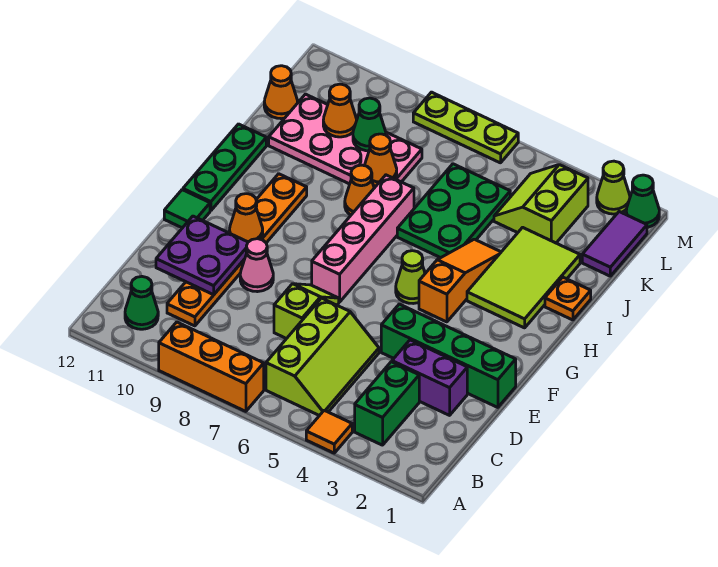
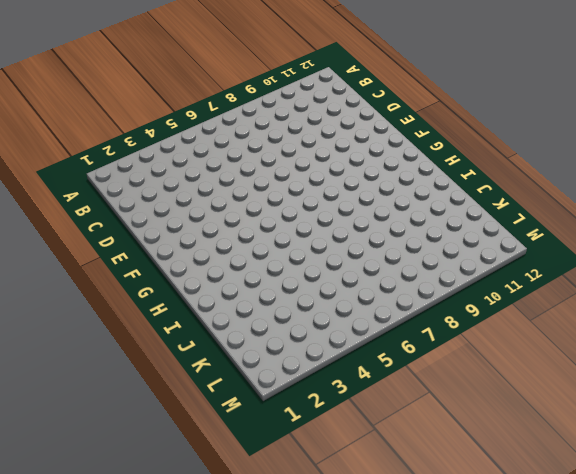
none -> orange 1x1 tile [306,410,352,453]
none -> orange 1x3 brick [159,322,264,411]
none -> green 1x2 brick [355,362,419,445]
none -> lime 2x3 slope [266,298,379,416]

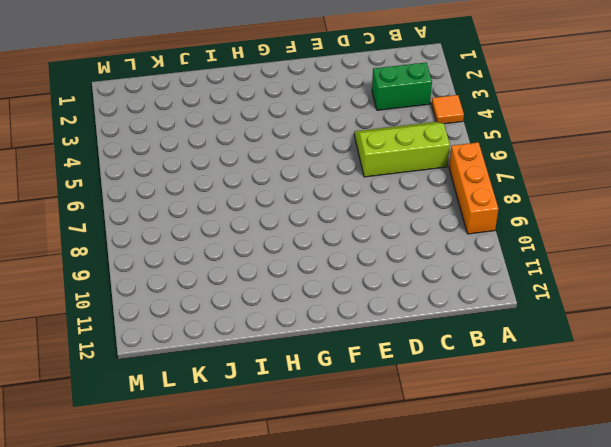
none -> green 1x1 cone [125,277,158,329]
none -> orange 1x6 plate [167,174,307,326]
none -> purple 1x2 brick [392,340,467,415]
none -> lime 1x2 slope [274,284,339,339]

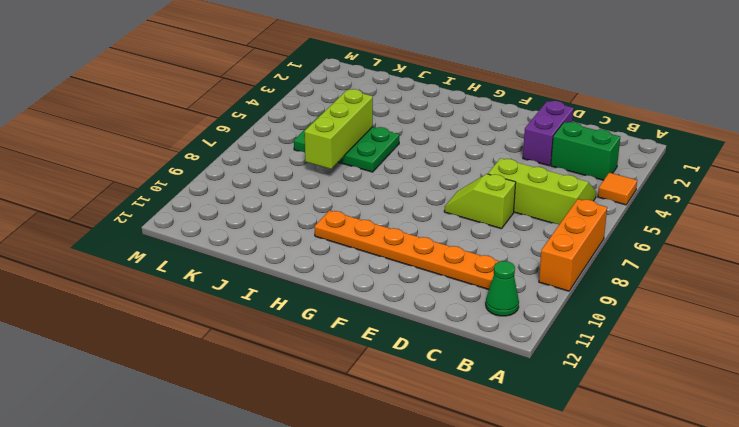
lime 1x3 brick [304,89,373,169] -> none
none -> green 1x4 brick [381,304,516,407]
none -> pink 1x1 cone [240,239,273,292]
none -> pink 1x4 brick [312,175,414,302]
none -> green 1x1 tile [164,190,210,228]

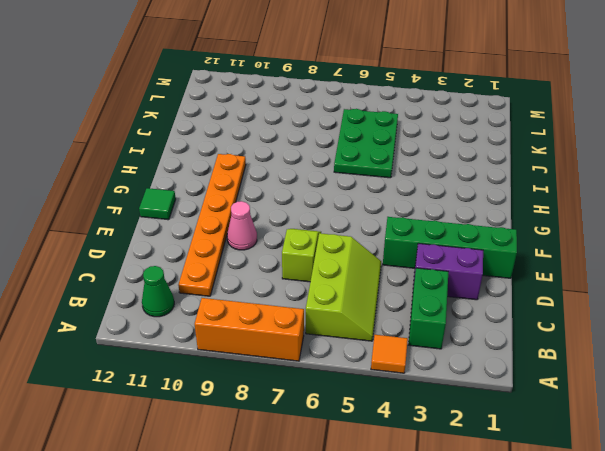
none -> pink 1x4 brick [312,175,414,302]
none -> orange 1x3 slope [419,239,501,322]
none -> lime 1x1 cone [396,251,425,304]
none -> green 1x3 plate [183,124,266,211]

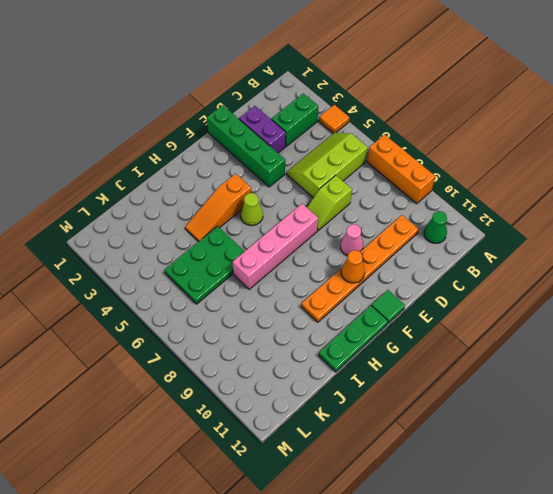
none -> lime 2x3 tile [467,227,580,328]
none -> orange 1x1 plate [545,277,591,320]
none -> orange 1x1 cone [345,165,374,215]
none -> pink 2x4 plate [269,94,422,188]

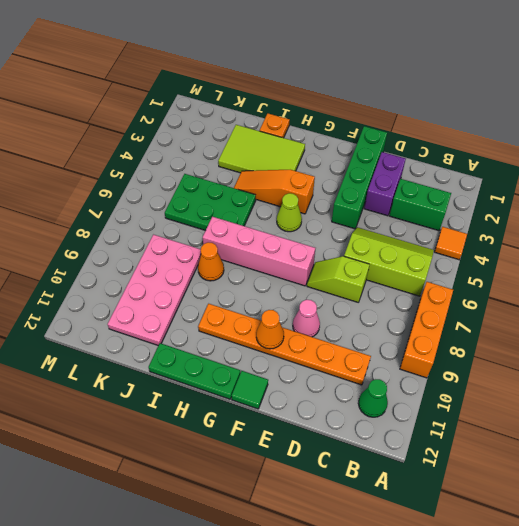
none -> purple 1x2 tile [582,212,647,276]
none -> lime 2x2 slope [494,165,588,243]
none -> orange 1x1 cone [264,66,298,119]
none -> green 1x1 cone [626,175,659,227]

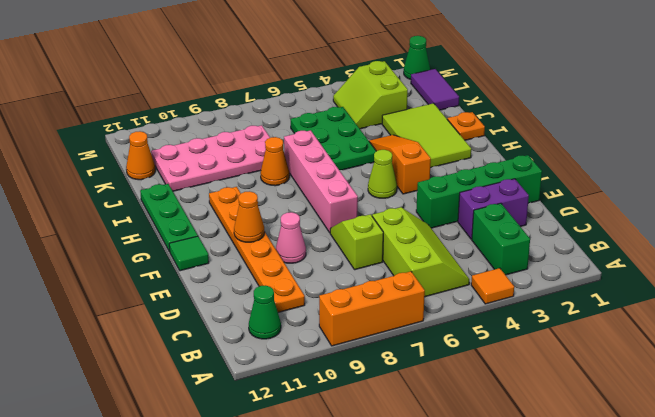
none -> lime 1x1 cone [597,161,630,214]
none -> lime 1x3 plate [413,92,518,163]
none -> purple 2x2 plate [156,216,248,295]
none -> orange 1x1 cone [364,134,397,186]

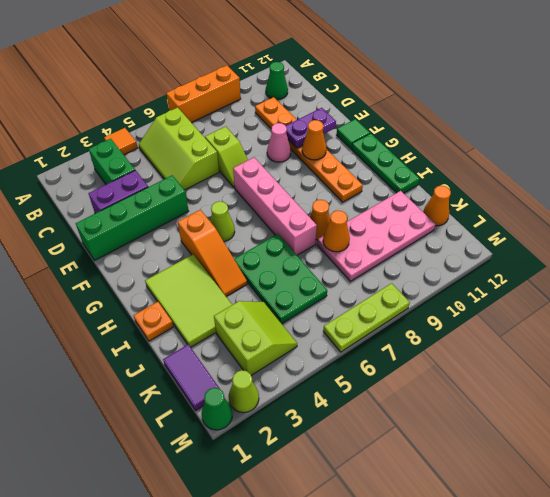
purple 1x2 plate [286,108,336,148] -> purple 2x2 plate [156,216,248,295]
none -> green 1x1 cone [353,98,386,151]
none -> orange 1x1 cone [323,84,357,137]

